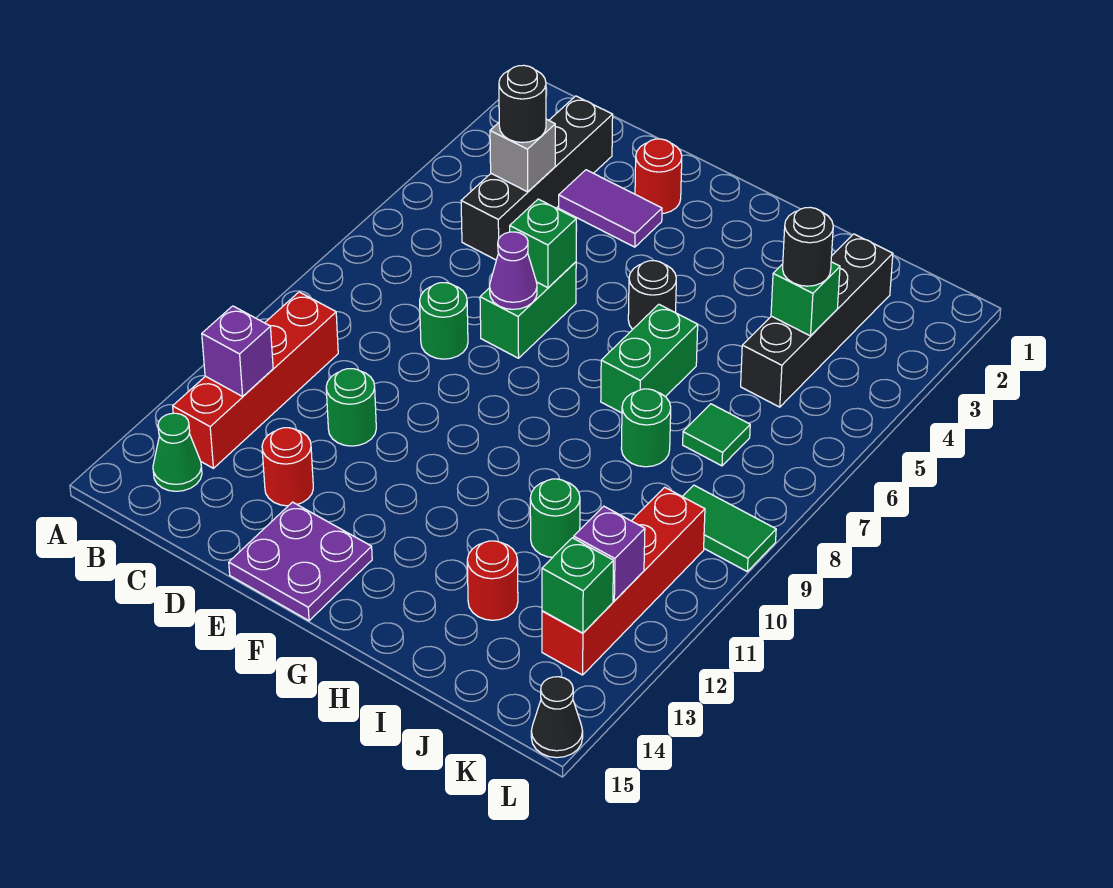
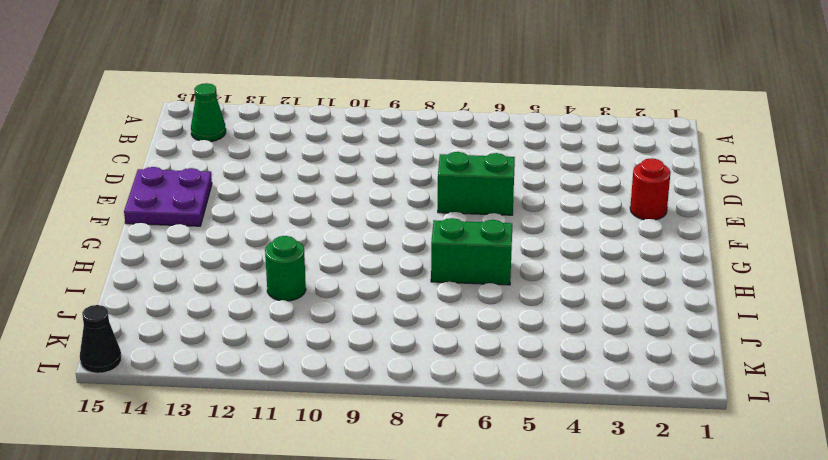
none -> red 1x4 brick [173,292,338,468]
none -> black 1x4 brick [461,96,613,260]
none -> purple 1x2 tile [559,170,662,247]

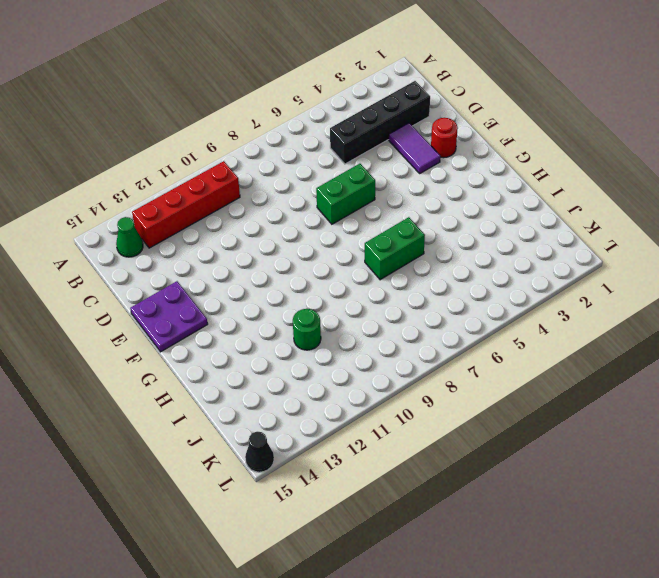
none -> green 1x1 round brick [420,283,468,359]
none -> green 1x1 round brick [326,369,376,446]
none -> red 1x1 round brick [262,428,313,506]

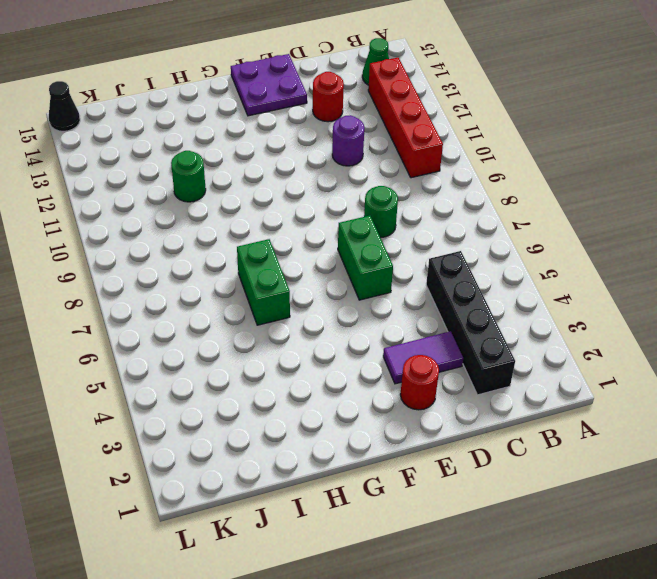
purple 1x1 round brick [332,115,364,166] -> green 1x1 round brick [326,369,376,446]
none -> black 1x1 round brick [628,261,676,329]
none -> green 1x1 round brick [621,389,671,467]
none -> red 1x1 round brick [467,541,518,620]

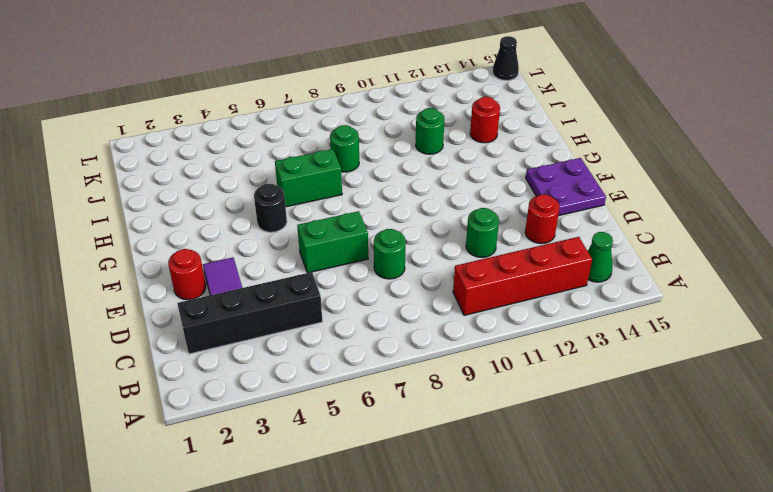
none -> black 1x4 brick [741,234,893,407]
none -> green 1x1 tile [683,404,750,466]
none -> green 1x2 tile [682,485,776,571]

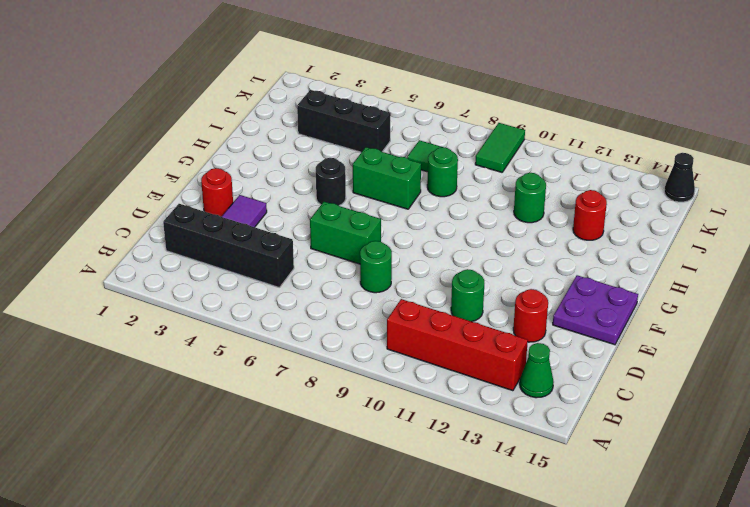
black 1x3 brick [297,90,391,152] -> black 1x4 brick [741,234,893,407]
none -> red 1x4 brick [542,487,705,675]
none -> purple 1x1 brick [202,306,273,396]
none -> grey 1x1 brick [490,119,555,192]

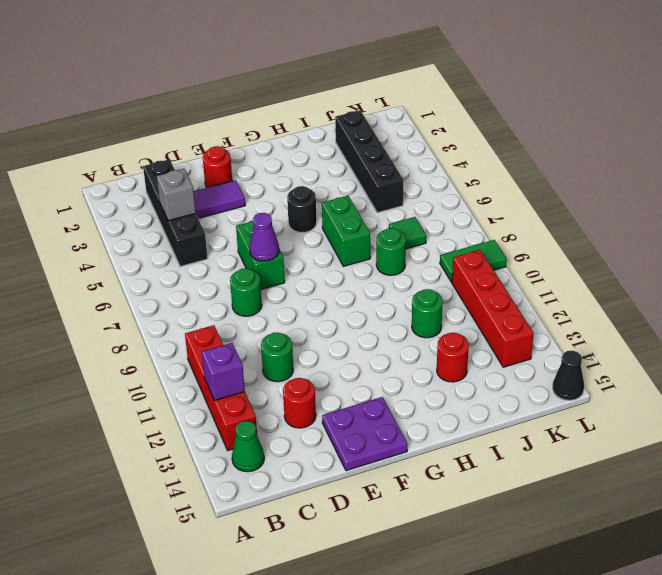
none -> green 1x1 brick [510,199,576,288]
none -> green 1x1 brick [771,262,840,336]
none -> purple 1x1 brick [574,506,645,601]

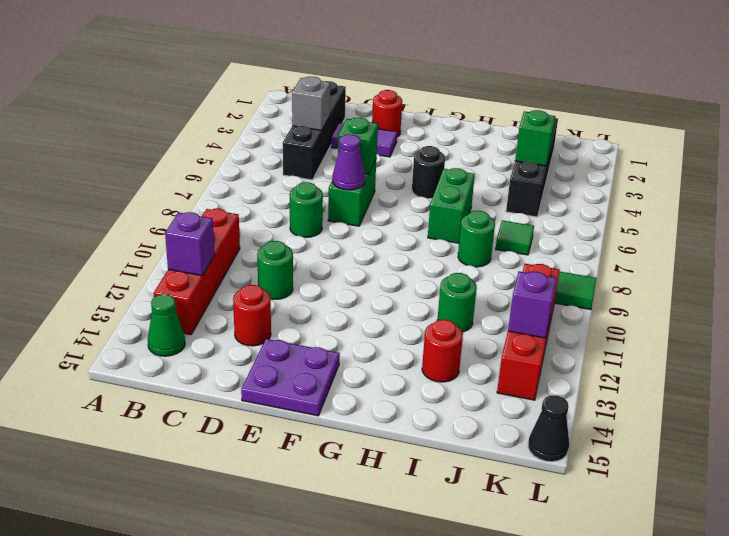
none -> green 1x1 brick [542,538,613,633]
none -> black 1x1 round brick [499,65,546,143]
none -> black 1x1 round brick [783,207,833,286]

